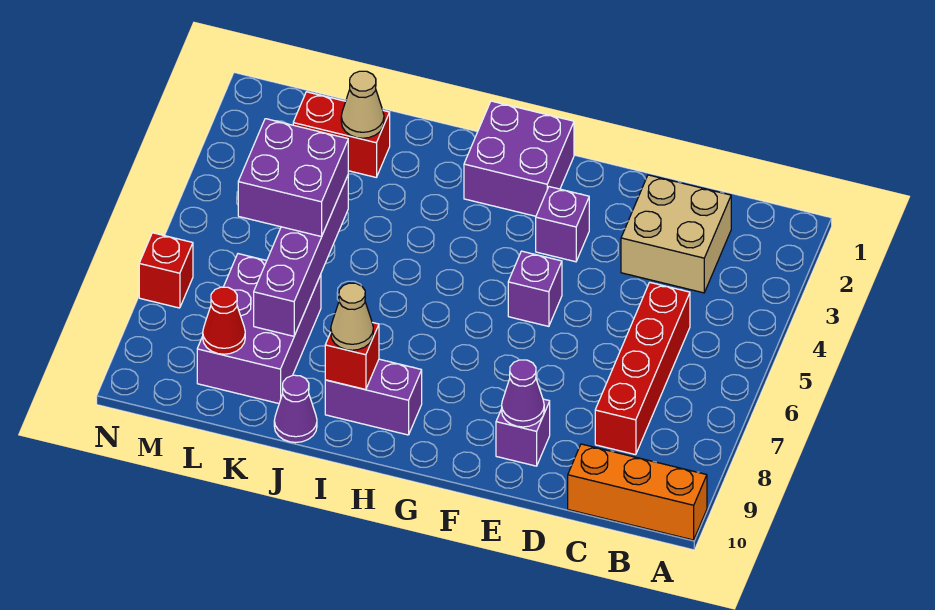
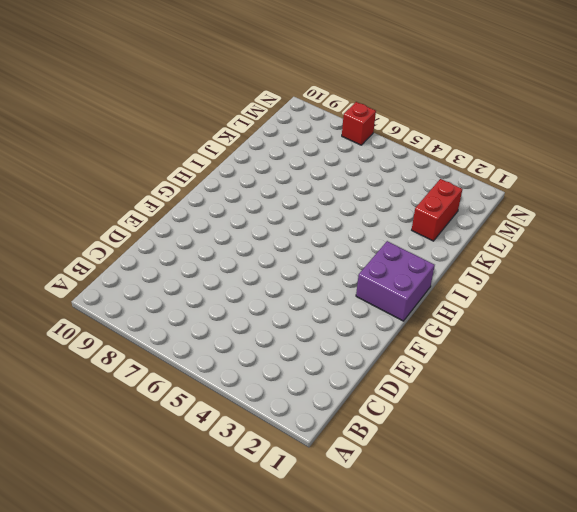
none -> orange 1x3 brick [568,444,707,540]
none -> tan 2x2 brick [621,175,731,293]
none -> red 1x4 brick [595,282,690,455]

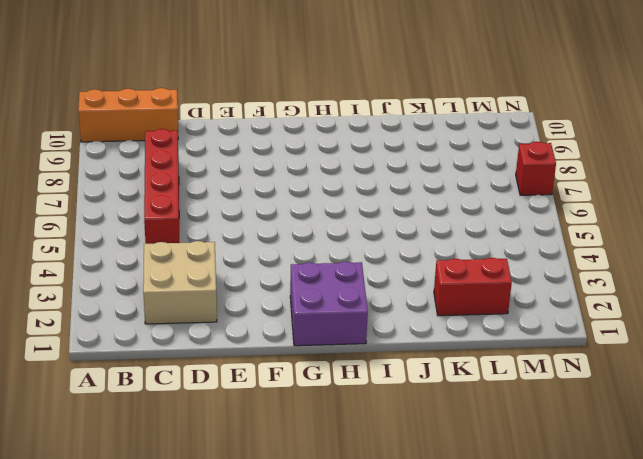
none -> purple 1x1 brick [496,399,550,466]
none -> purple 1x1 brick [536,187,589,262]
none -> purple 1x1 brick [508,251,562,326]

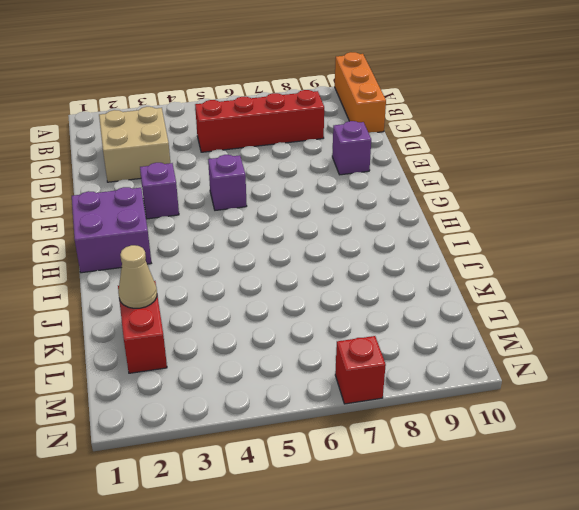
none -> purple 1x2 brick [325,359,422,435]
none -> purple 1x1 cone [274,375,317,443]
none -> purple 2x3 brick [197,254,321,403]

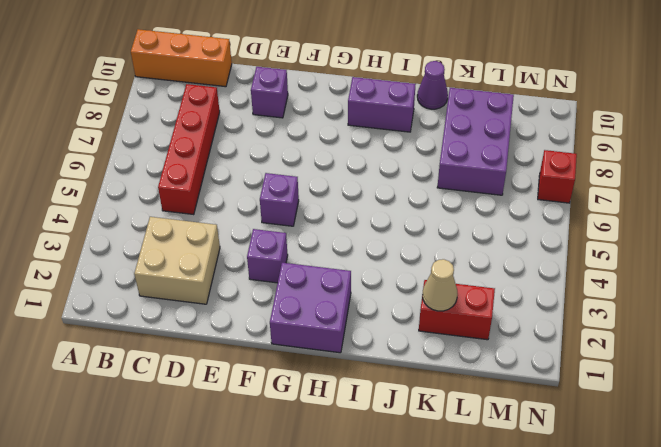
none -> purple 1x1 cone [502,360,544,427]
none -> red 1x1 brick [325,323,379,390]
none -> purple 1x4 brick [254,176,348,336]

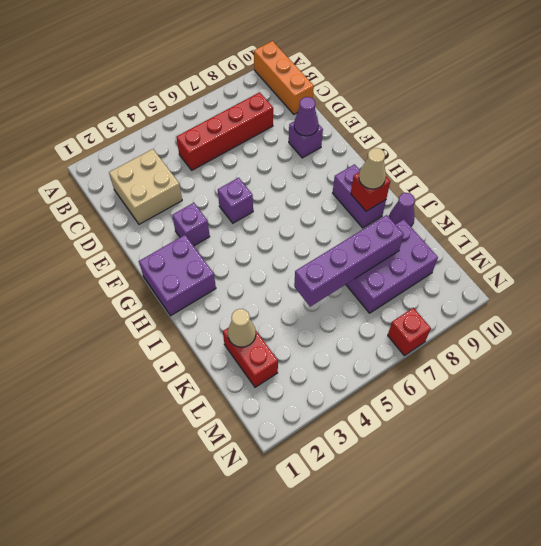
none -> red 1x1 cone [203,287,245,354]
none -> purple 2x2 brick [238,119,348,237]

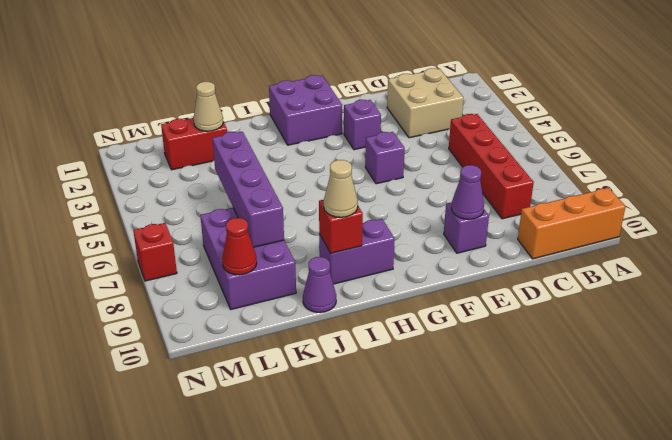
none -> purple 2x2 brick [238,119,348,237]

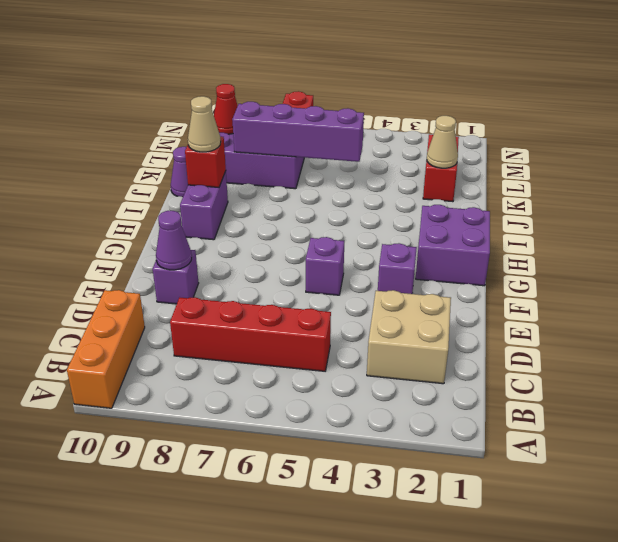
none -> purple 2x2 brick [238,119,348,237]

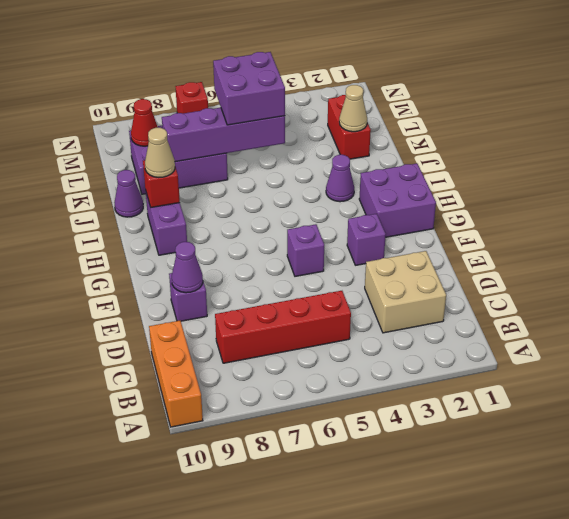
purple 1x1 cone [326,155,354,202] -> none

